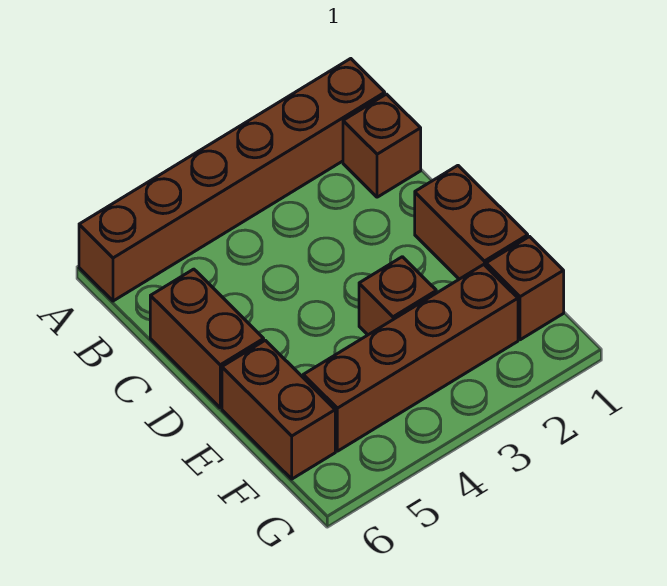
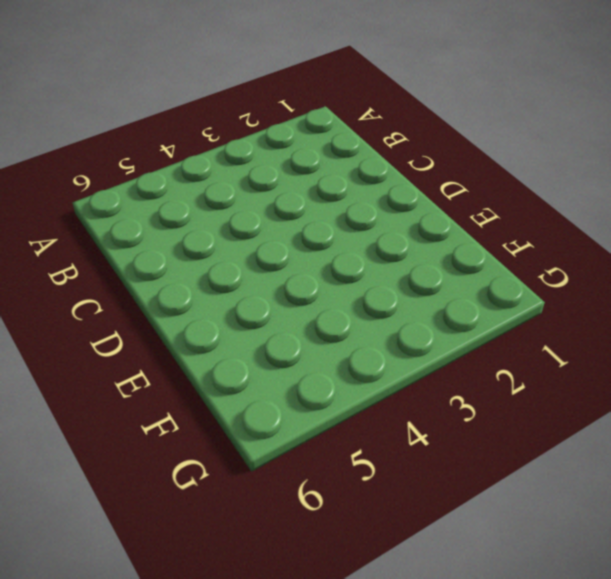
none -> brown 1x6 brick [79,59,385,301]
none -> brown 1x1 brick [343,94,421,197]

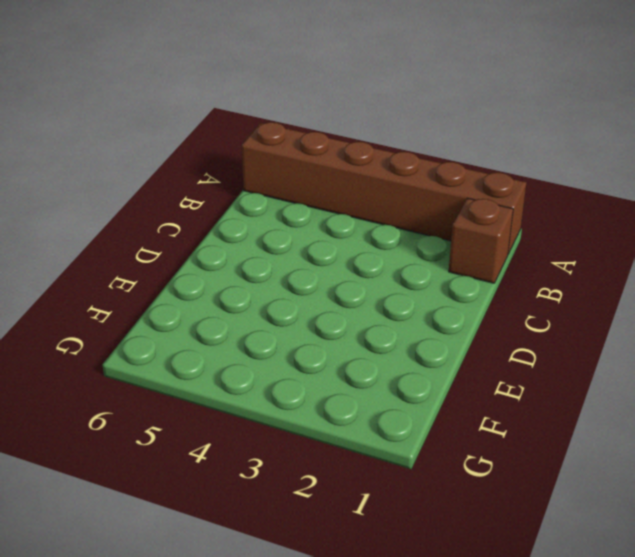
none -> brown 1x2 brick [150,269,264,408]
none -> brown 1x2 brick [415,166,528,279]

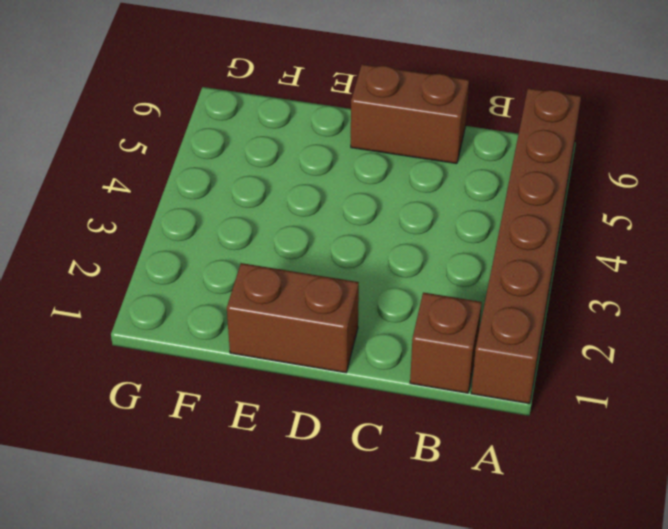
none -> brown 1x1 brick [359,257,436,335]
none -> brown 1x2 brick [222,340,335,479]

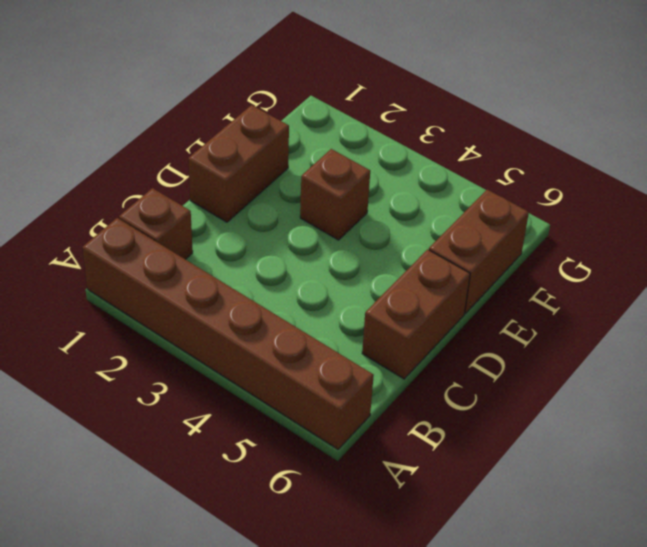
none -> brown 1x1 brick [486,237,564,340]
none -> brown 1x4 brick [303,265,518,451]

